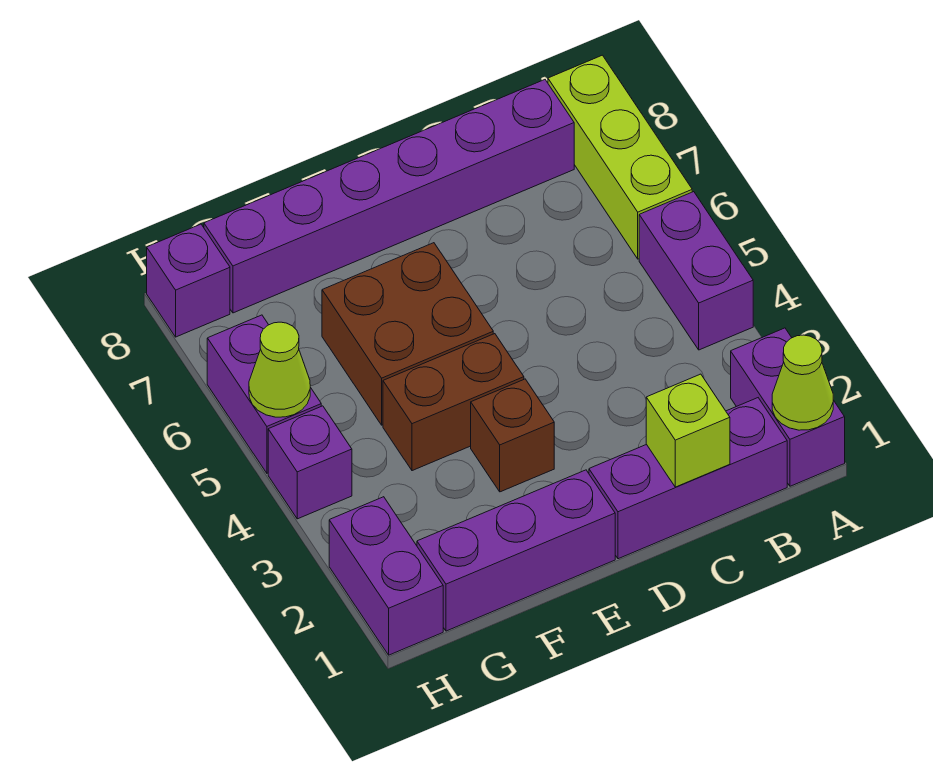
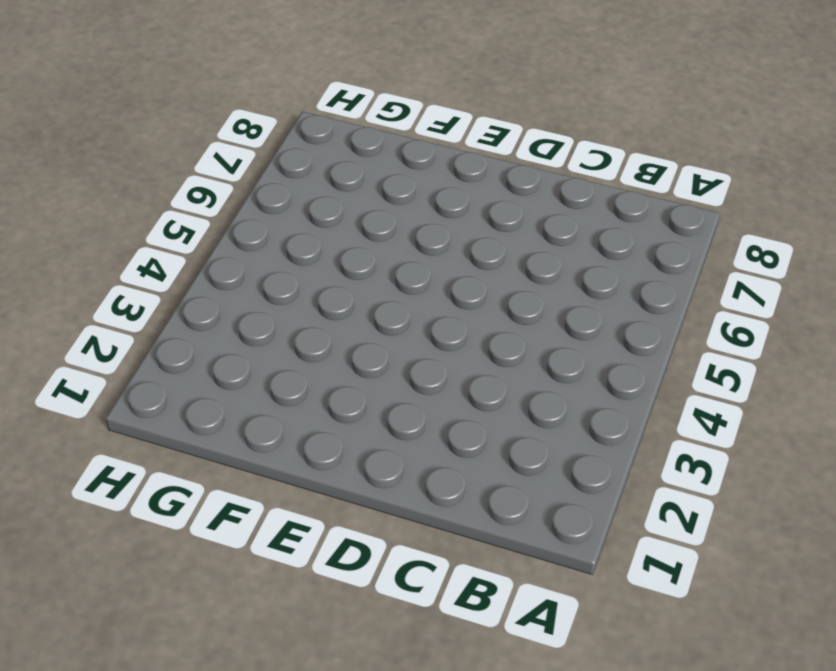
none -> purple 1x2 brick [731,328,845,486]
none -> purple 1x2 brick [639,192,753,350]
none -> lime 1x3 brick [548,55,692,259]

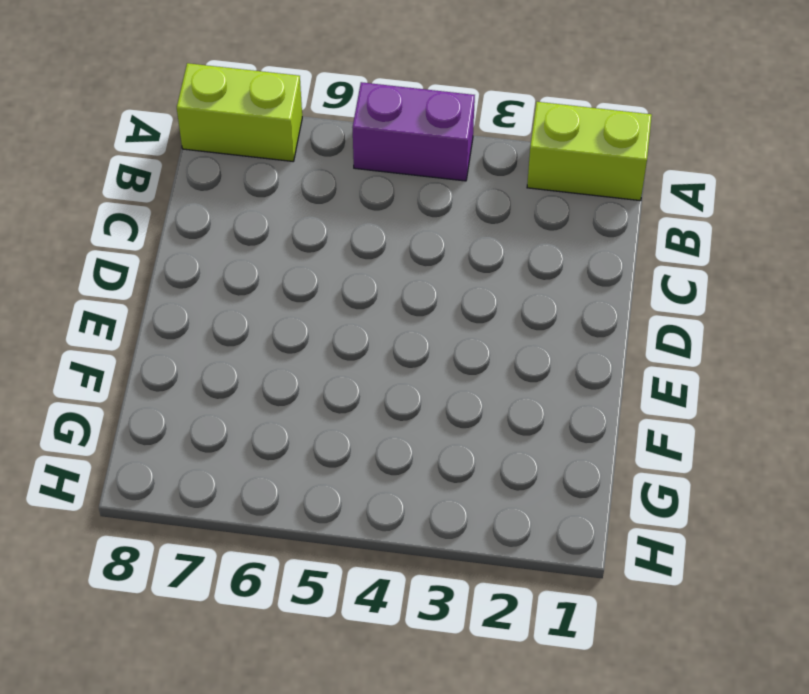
lime 1x2 brick [527,102,652,201] -> purple 1x2 brick [731,328,845,486]
lime 1x2 brick [177,63,302,161] -> lime 1x3 brick [548,55,692,259]
none -> purple 1x3 brick [589,398,787,559]
none -> purple 1x6 brick [204,80,574,313]
none -> purple 1x3 brick [417,470,615,631]

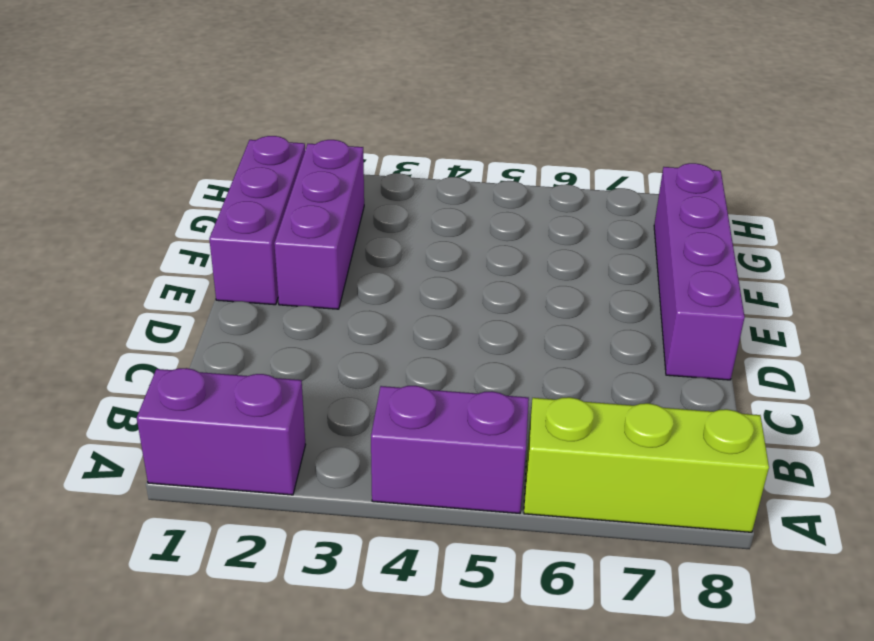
purple 1x4 brick [654,163,745,380] -> purple 1x6 brick [204,80,574,313]
purple 1x3 brick [274,140,364,309] -> purple 1x3 brick moved to [589,398,787,559]
none -> brown 1x1 brick [471,379,554,492]
none -> brown 1x2 brick [383,334,524,471]
none -> brown 2x2 brick [322,243,493,425]

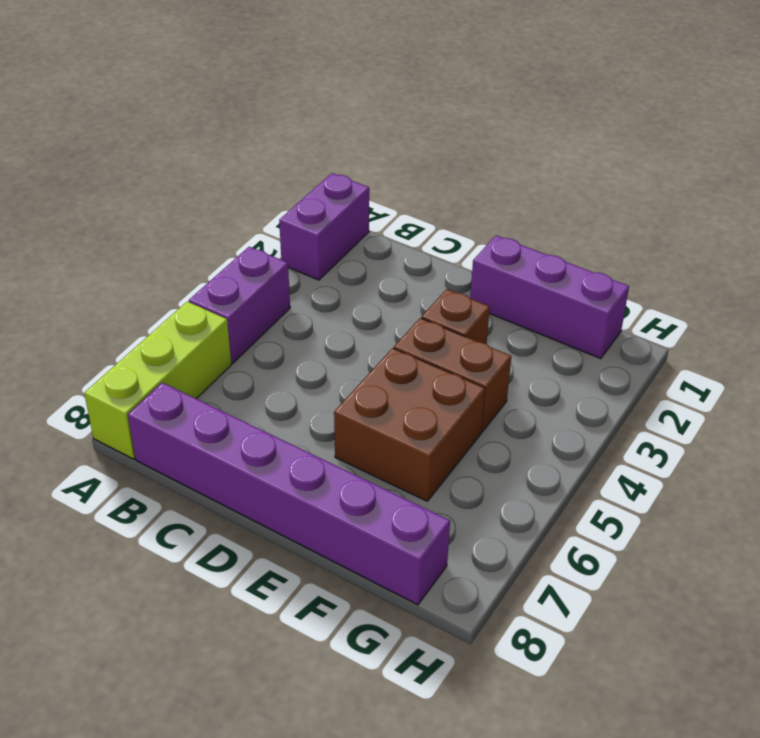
none -> purple 1x3 brick [589,398,787,559]
none -> purple 1x2 brick [329,497,443,655]
none -> purple 1x1 brick [268,406,352,519]

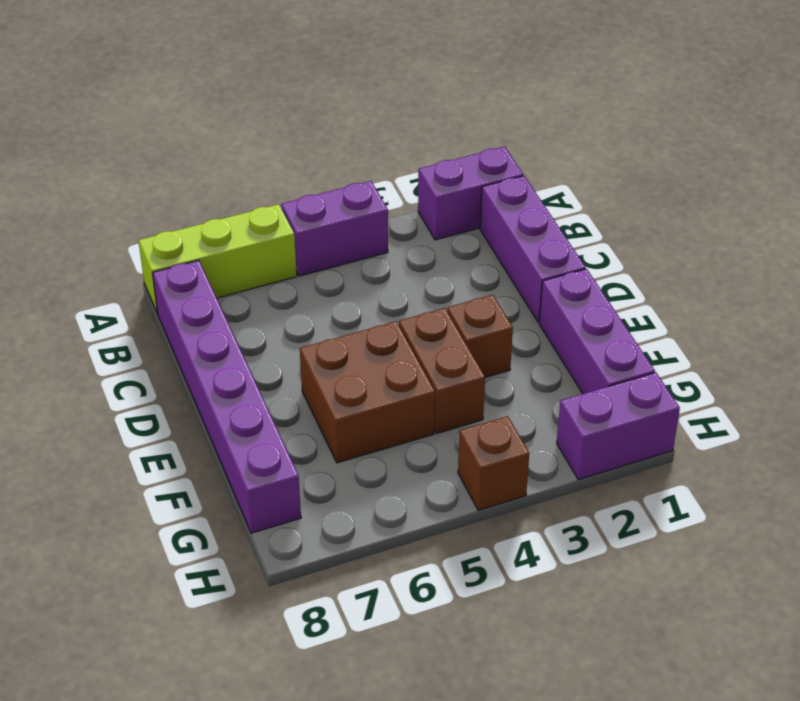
brown 1x1 brick [458,416,529,510] -> purple 1x1 brick [268,406,352,519]
none -> purple 1x2 brick [207,315,321,473]
none -> purple 1x1 brick [147,224,230,337]
none -> lime 1x1 cone [772,335,833,430]

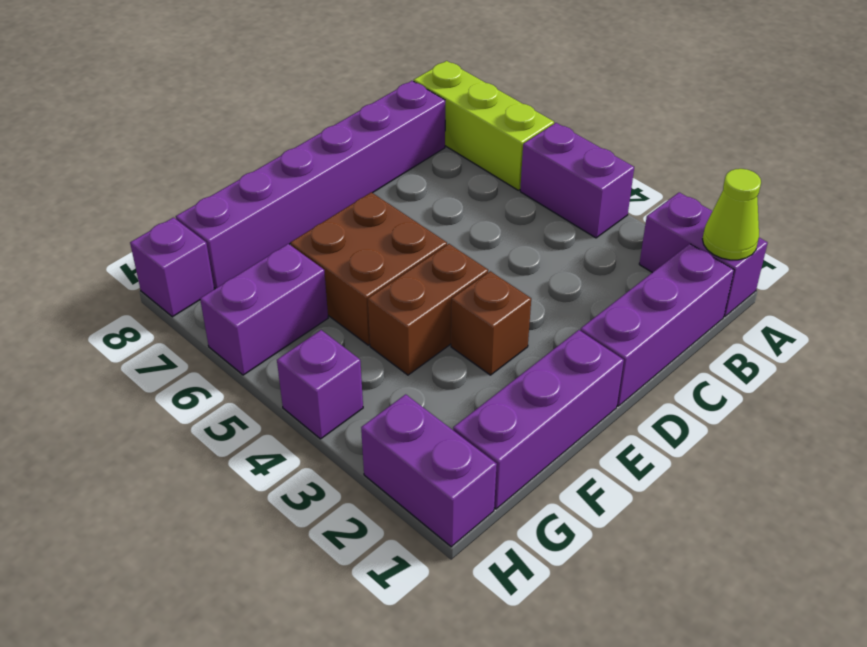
purple 1x2 brick [200,244,328,375] -> purple 1x2 brick turned to [207,315,321,473]
none -> lime 1x1 brick [646,374,730,487]
none -> lime 1x1 cone [249,322,310,417]

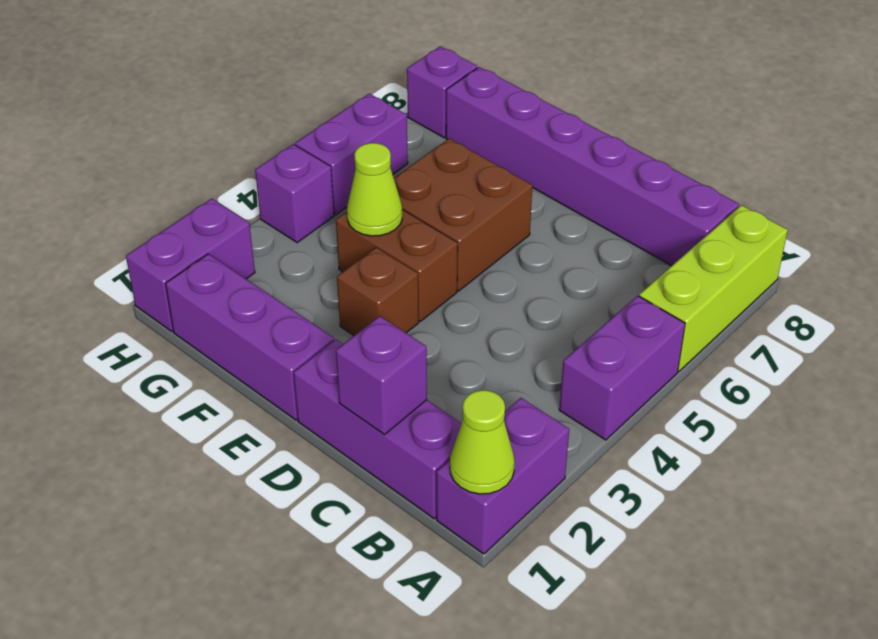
purple 1x1 brick [336,316,427,434] -> lime 1x1 brick [646,374,730,487]
lime 1x1 cone [347,143,402,236] -> lime 1x1 cone moved to [249,322,310,417]

